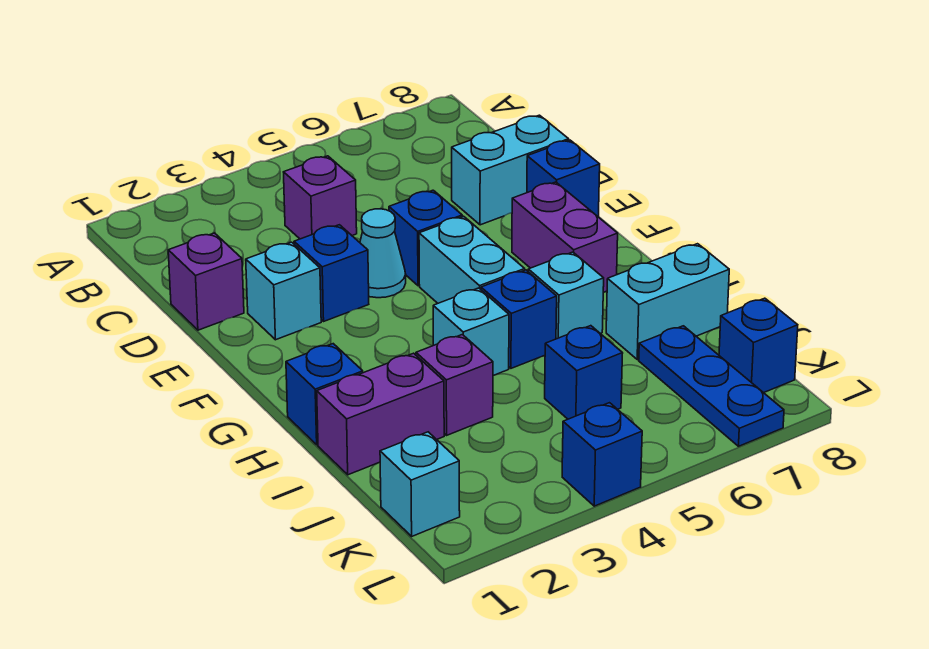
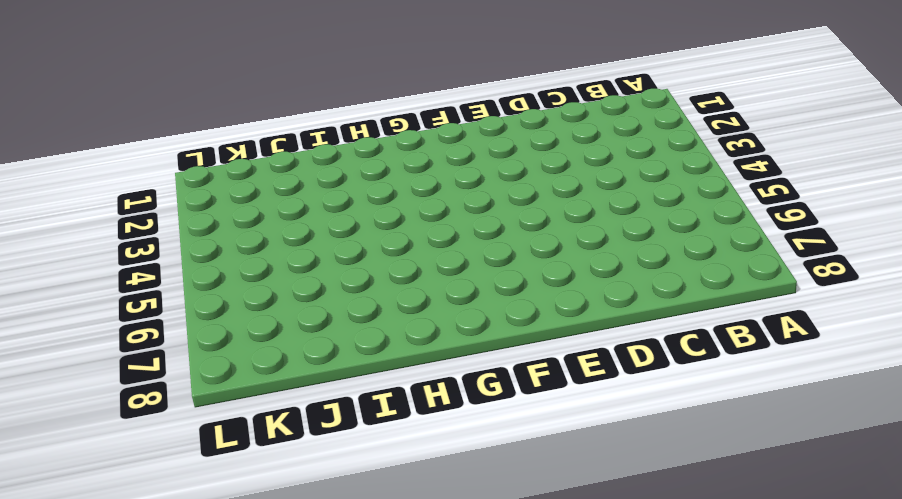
none -> purple 1x1 brick [284,156,357,239]
none -> purple 1x1 brick [168,233,244,330]
none -> cyan 1x2 brick [452,115,569,225]

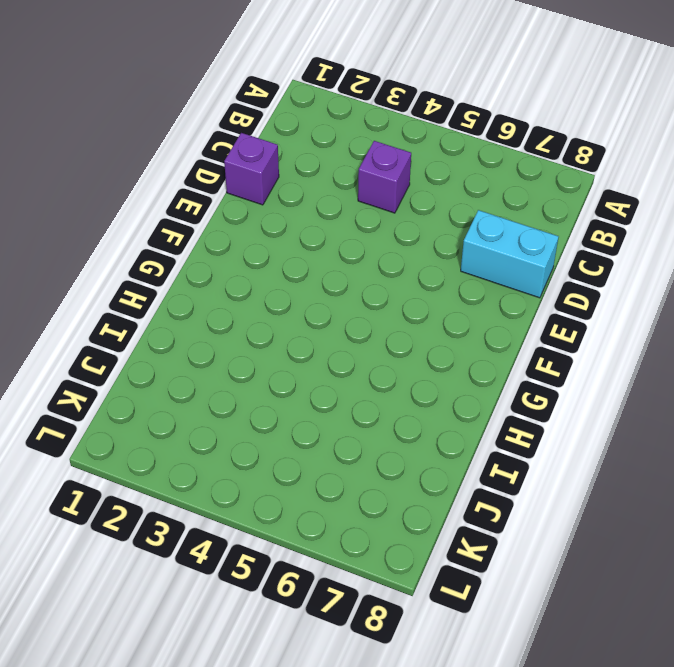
none -> cyan 1x1 brick [246,242,321,340]
none -> blue 1x1 brick [294,225,369,321]
none -> cyan 1x1 cone [360,209,406,298]

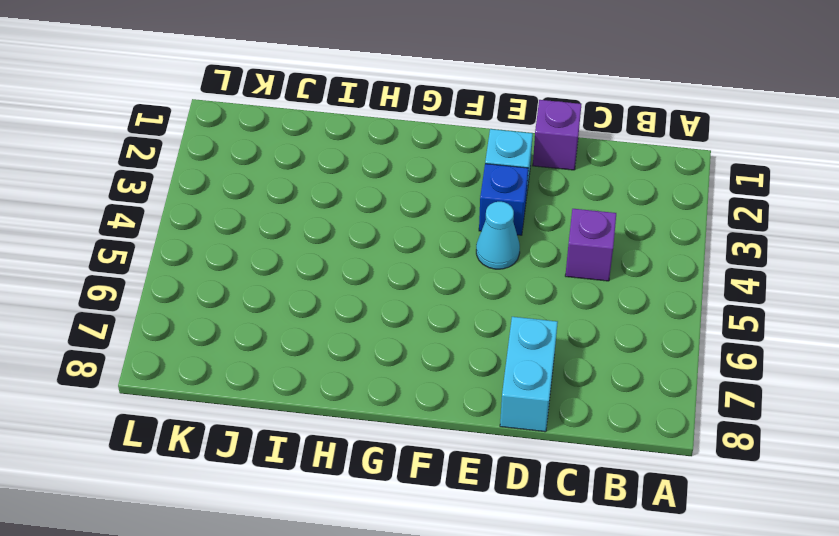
none -> blue 1x1 brick [389,190,462,286]
none -> blue 1x1 brick [527,140,600,217]
none -> cyan 1x2 brick [419,216,525,303]

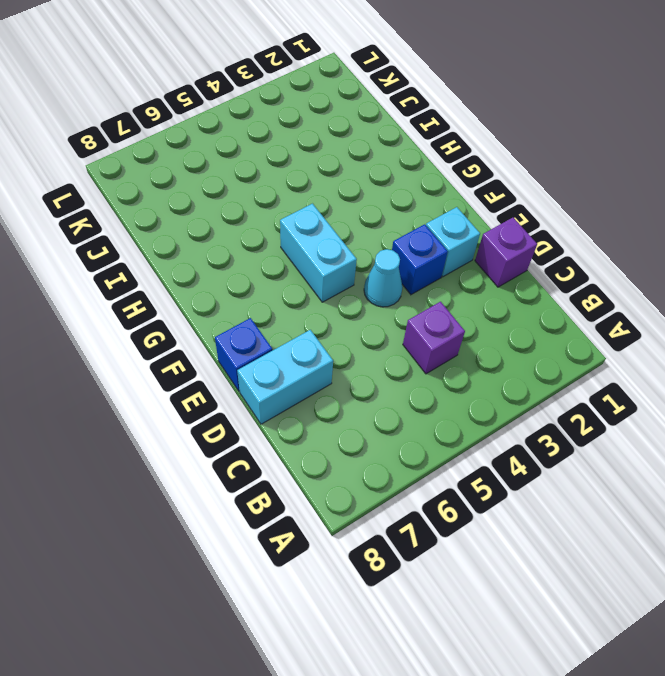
none -> blue 1x1 brick [389,190,462,286]
none -> purple 1x2 brick [512,182,618,292]
none -> blue 1x1 brick [286,344,363,445]

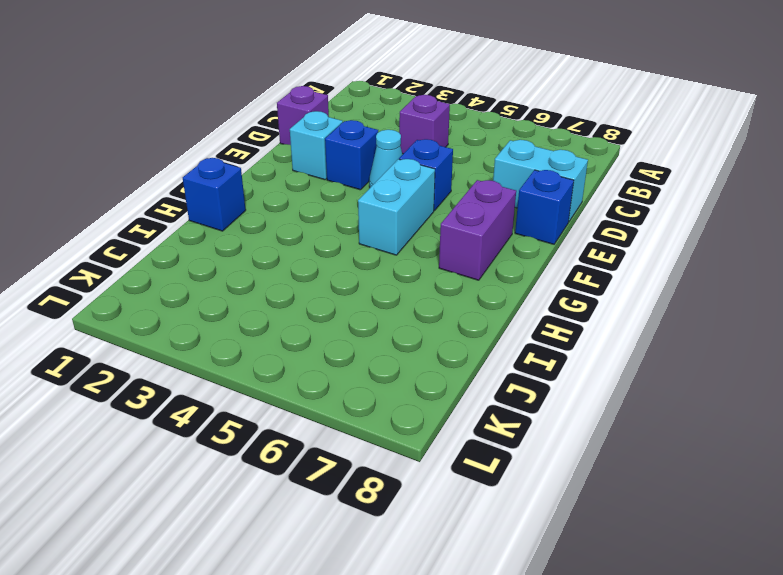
none -> cyan 1x1 brick [433,288,509,375]
none -> blue 1x1 brick [481,270,557,368]
none -> cyan 1x1 brick [528,252,604,339]

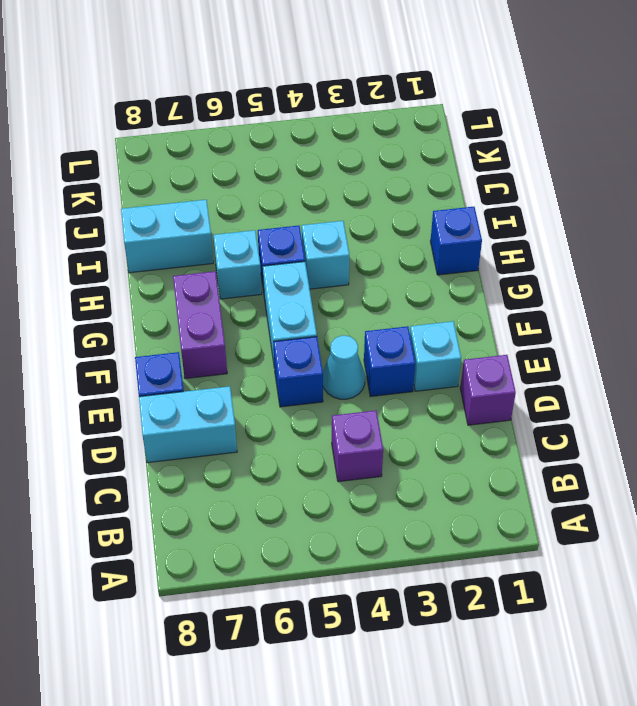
none -> purple 1x2 brick [317,353,444,475]
none -> purple 1x1 brick [416,335,493,435]
none -> blue 1x1 brick [545,326,623,419]

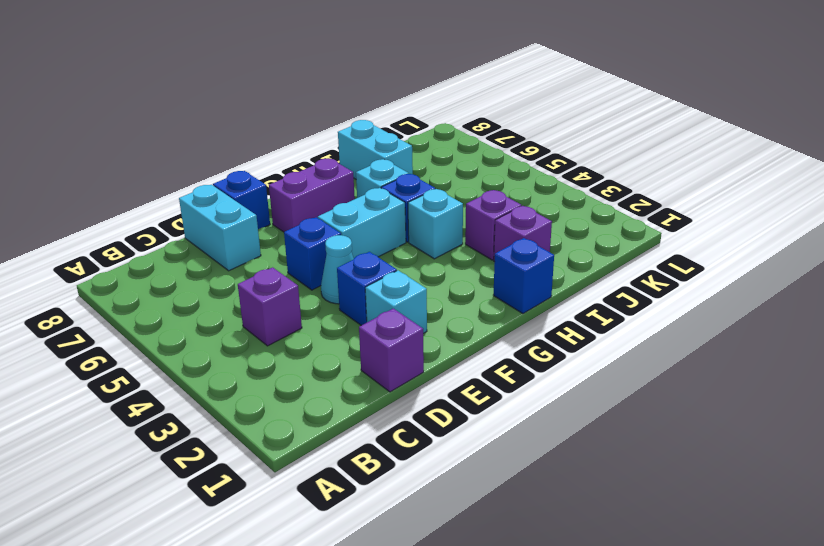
purple 1x1 brick [494,206,552,262] -> purple 1x2 brick [317,353,444,475]
none -> blue 1x1 brick [545,326,623,419]
none -> blue 1x3 plate [639,326,784,446]
none -> cyan 1x1 brick [380,432,460,536]

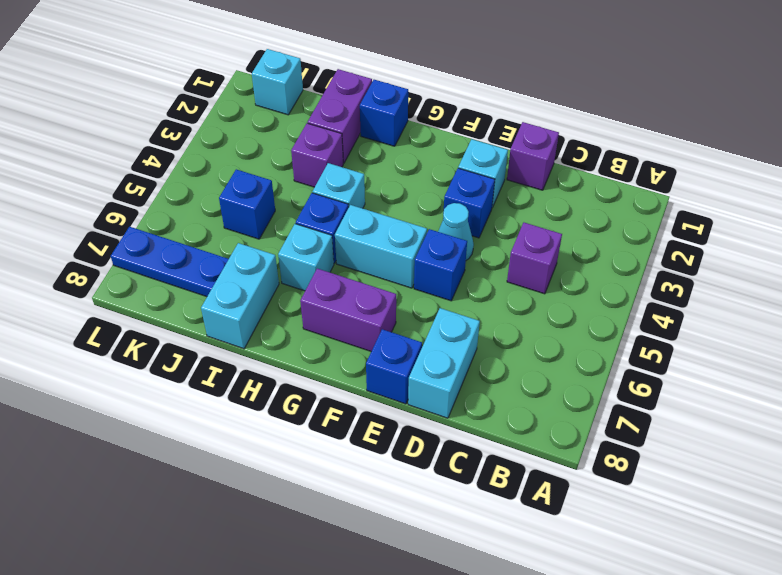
none -> blue 1x1 brick [719,298,798,393]
none -> blue 1x1 brick [562,403,642,506]

